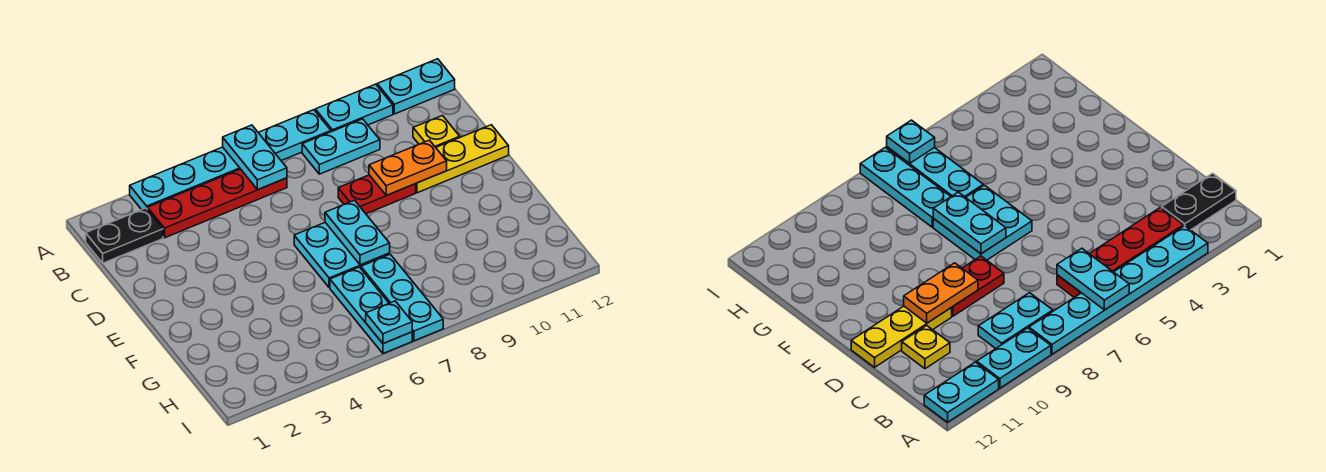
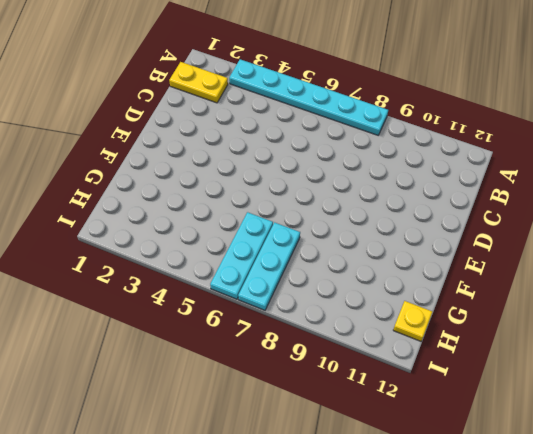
yellow 1x2 plate [169,62,228,103] -> black 1x2 plate [86,208,163,263]
yellow 1x1 plate [393,301,432,341] -> yellow 1x1 plate moved to [413,116,460,147]
none -> cyan 1x2 plate [315,84,393,132]
none -> cyan 1x2 plate [377,59,455,114]
none -> red 1x4 plate [148,169,287,238]

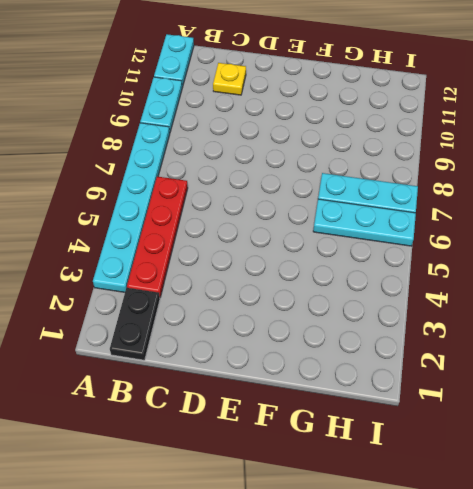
none -> cyan 1x2 plate [302,119,380,174]
none -> red 1x2 plate [338,175,416,214]
none -> yellow 1x3 plate [416,125,509,193]

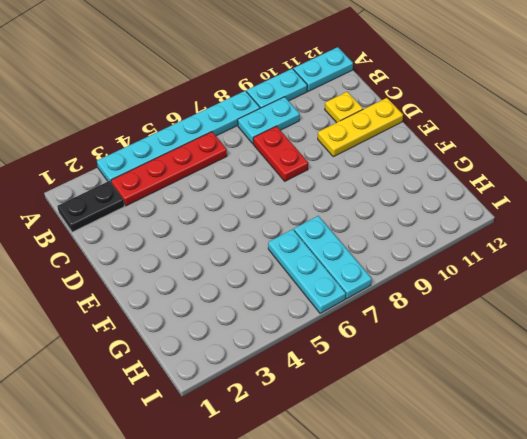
red 1x2 plate [253,126,308,181] -> red 1x2 plate turned to [338,175,416,214]
none -> cyan 2x2 plate [294,223,390,288]
none -> cyan 1x2 plate [223,125,287,190]
none -> orange 1x2 plate [369,140,447,195]

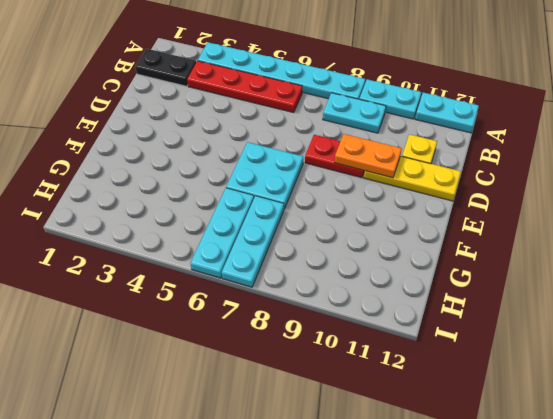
none -> cyan 1x2 plate [223,125,287,190]
none -> cyan 1x2 plate [325,200,390,265]
none -> cyan 1x1 plate [366,301,412,344]

